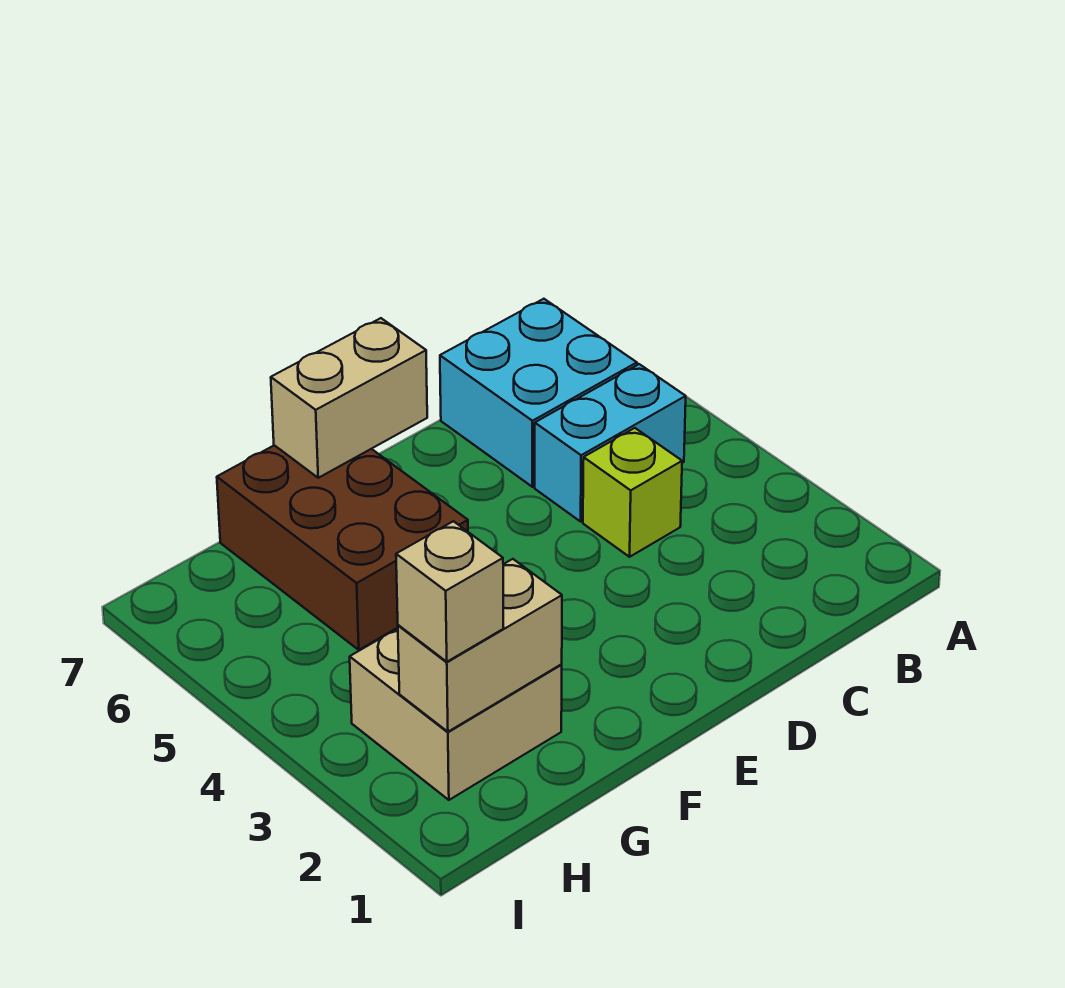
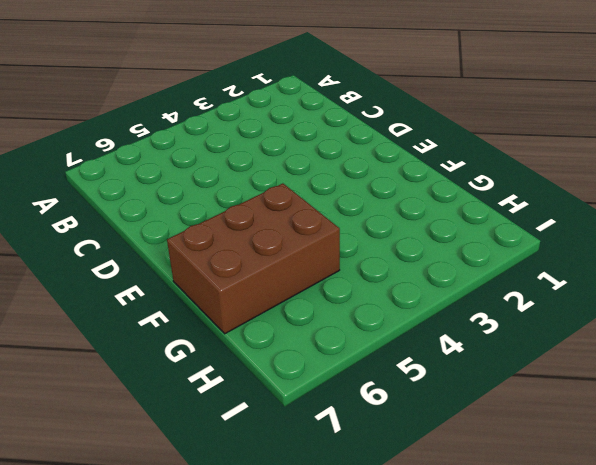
none -> cyan 1x2 brick [535,364,686,521]
none -> cyan 2x2 brick [440,299,637,487]

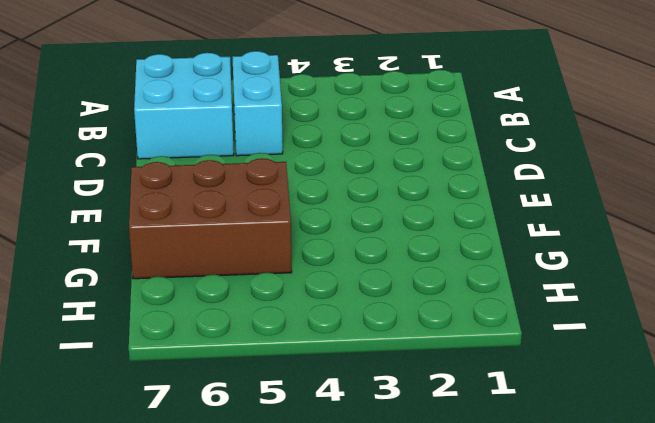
none -> lime 1x1 brick [583,428,682,557]
none -> tan 2x2 brick [350,629,562,800]

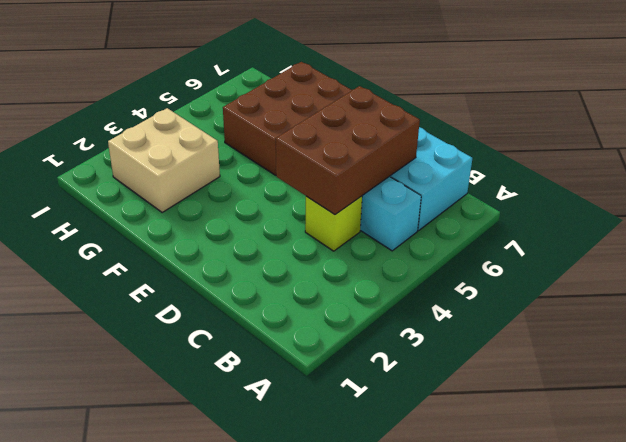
brown 2x3 brick [276,86,420,215] -> none
none -> tan 1x2 brick [271,318,427,478]
none -> tan 1x2 brick [398,559,562,732]

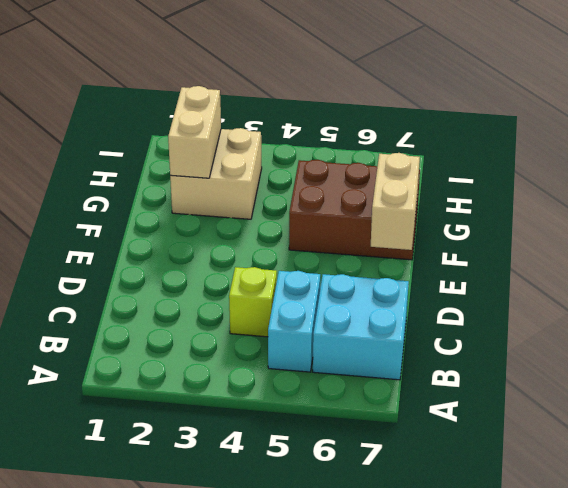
none -> tan 1x1 brick [396,521,504,662]

